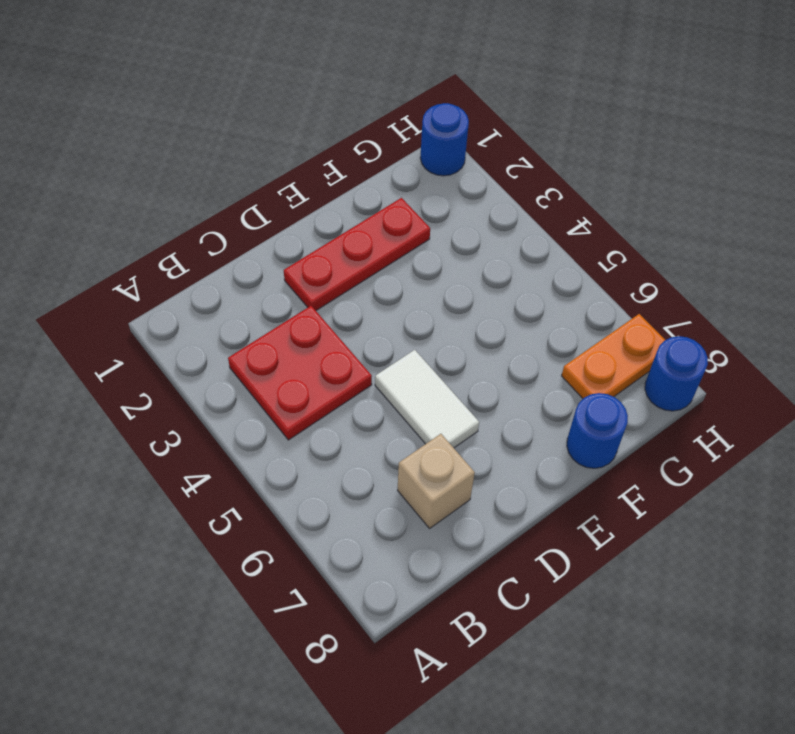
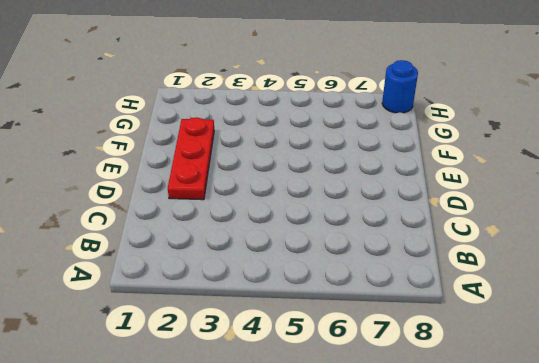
none -> red 2x2 plate [228,306,372,440]
none -> tan 1x1 brick [398,434,475,528]

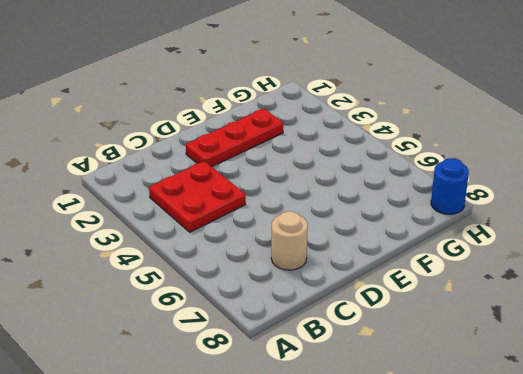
tan 1x1 round brick [271,211,308,270] -> tan 1x1 brick [398,434,475,528]
none -> white 1x2 tile [375,350,479,448]
none -> blue 1x1 round brick [567,393,628,468]

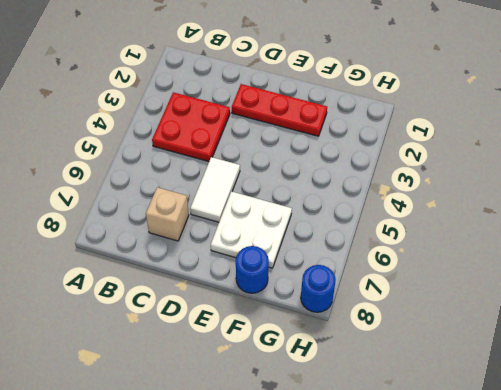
white 2x2 plate [211,191,292,268] -> none
none -> orange 1x2 plate [562,314,665,398]
none -> blue 1x1 round brick [420,103,469,176]

